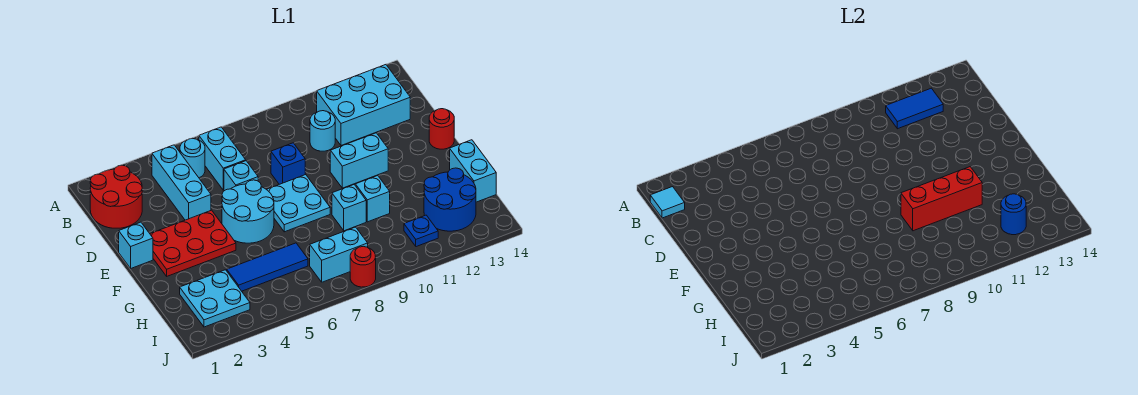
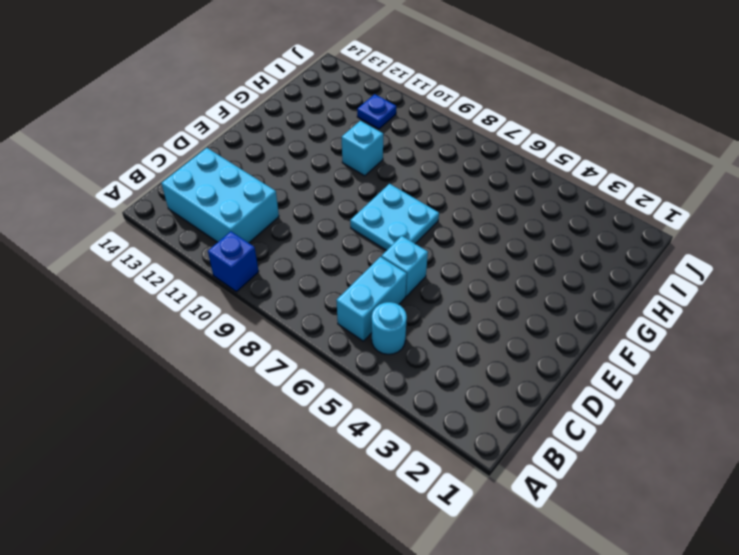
blue 1x1 brick [208,231,259,292] -> blue 1x1 brick moved to [271,143,305,184]
none -> red 2x2 round brick [90,165,142,228]
none -> cyan 1x3 brick [152,145,211,220]
none -> cyan 1x1 round brick [310,111,335,151]

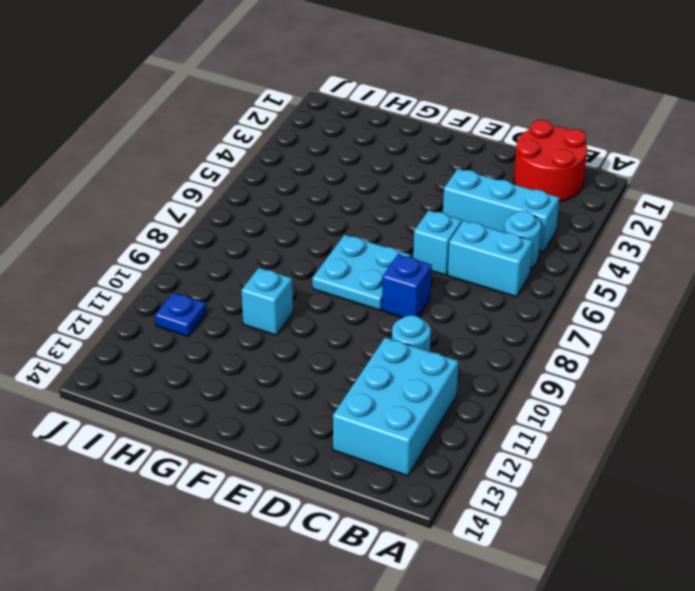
none -> cyan 1x1 brick [119,222,153,268]
none -> red 2x3 plate [150,210,236,276]
none -> cyan 2x2 round brick [222,180,274,243]

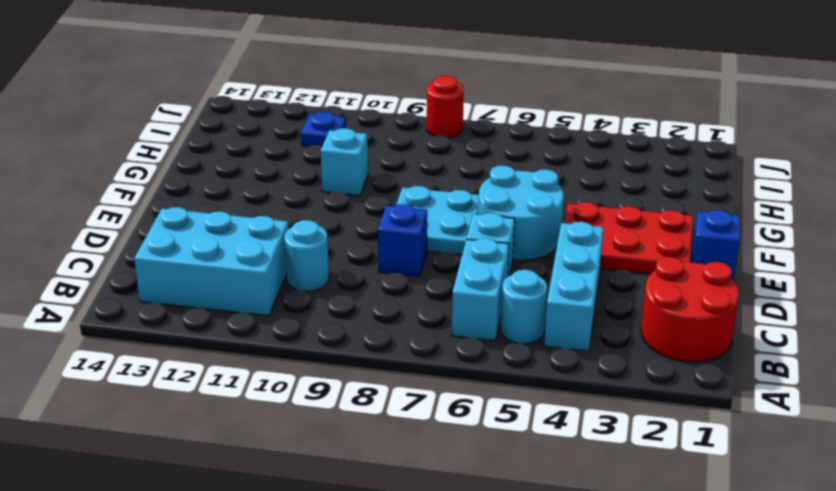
blue 1x1 brick [692,210,740,280] -> cyan 1x1 brick [119,222,153,268]
none -> cyan 1x2 brick [330,133,388,188]
none -> red 1x1 round brick [429,109,454,149]
none -> cyan 1x1 brick [332,185,366,231]

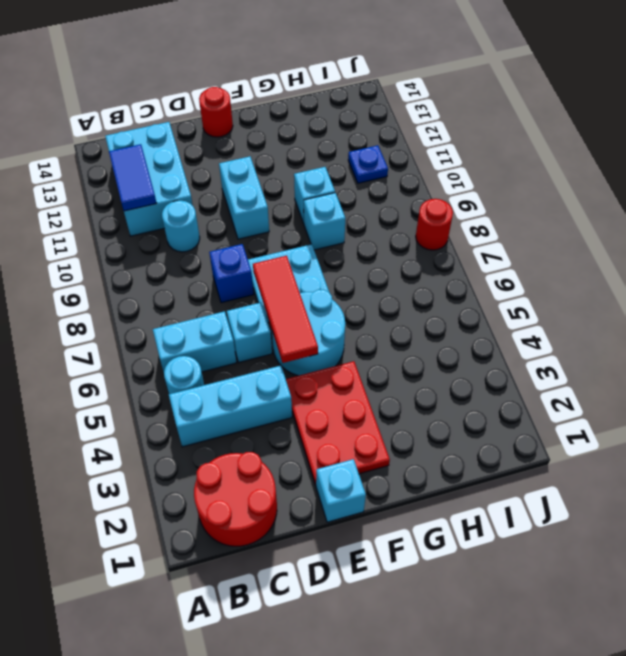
red 1x3 tile [253,256,318,363] -> none
none -> cyan 1x2 brick [450,140,496,202]
none -> cyan 2x2 plate [180,270,250,327]
none -> blue 1x3 tile [227,243,308,291]

